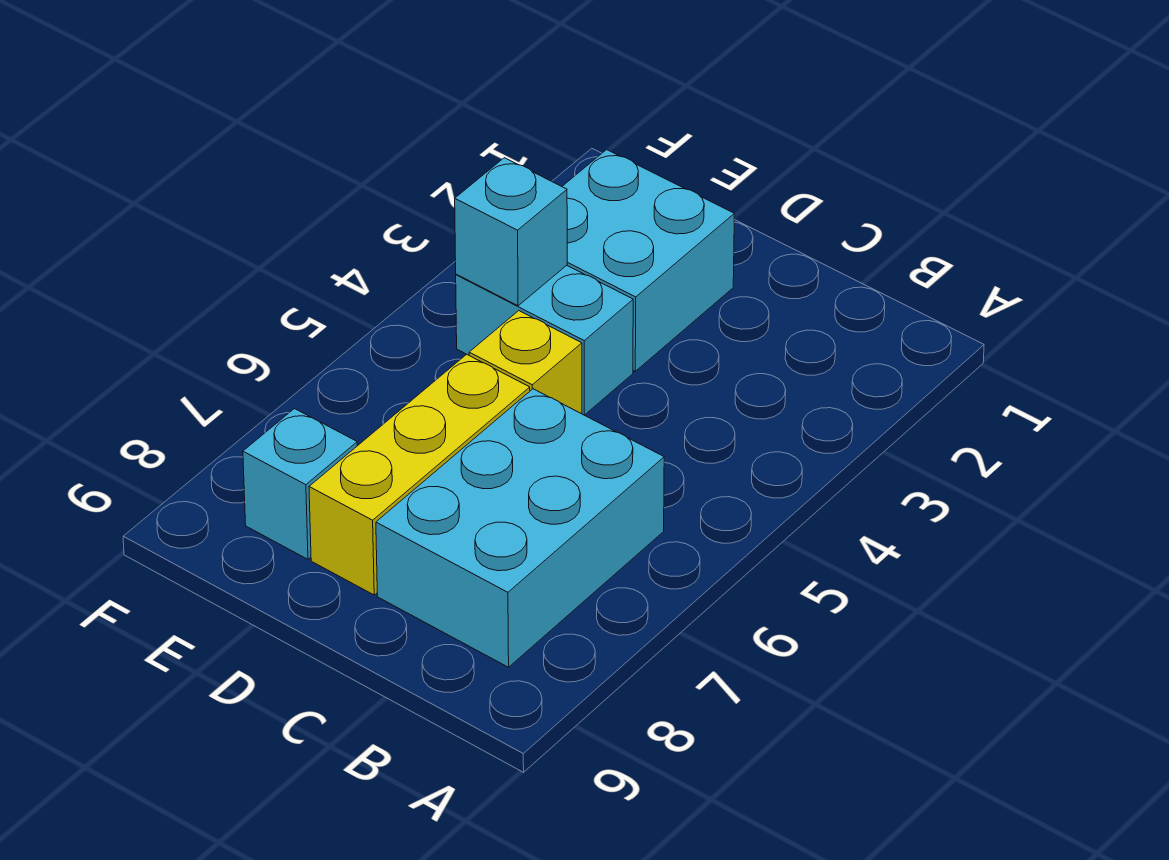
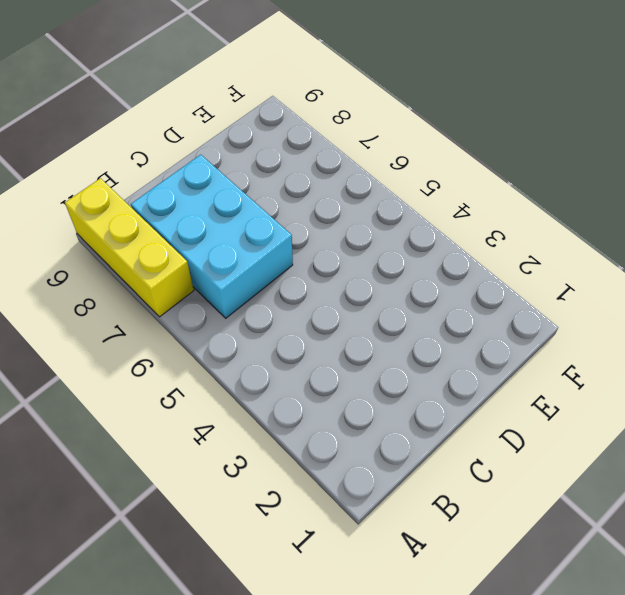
yellow 1x3 brick [65,178,194,317] -> yellow 1x3 brick moved to [309,354,530,595]
none -> cyan 2x2 brick [562,150,734,371]
none -> cyan 1x2 brick [456,265,633,415]

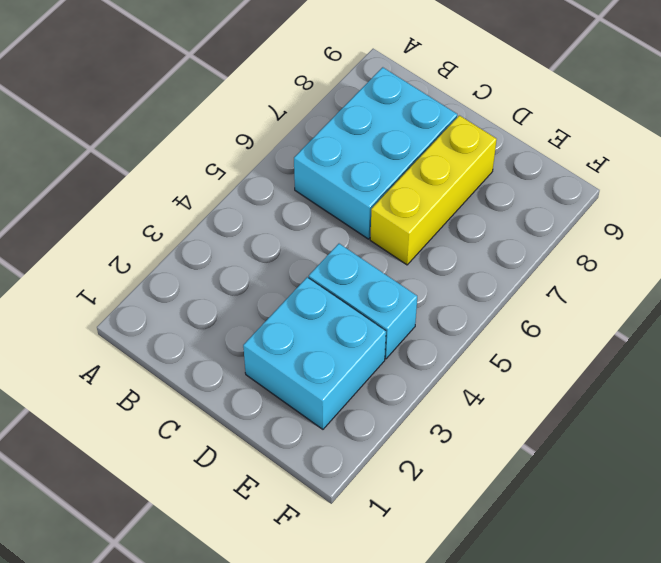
none -> yellow 1x1 brick [469,311,582,414]
none -> cyan 1x1 brick [243,409,357,559]

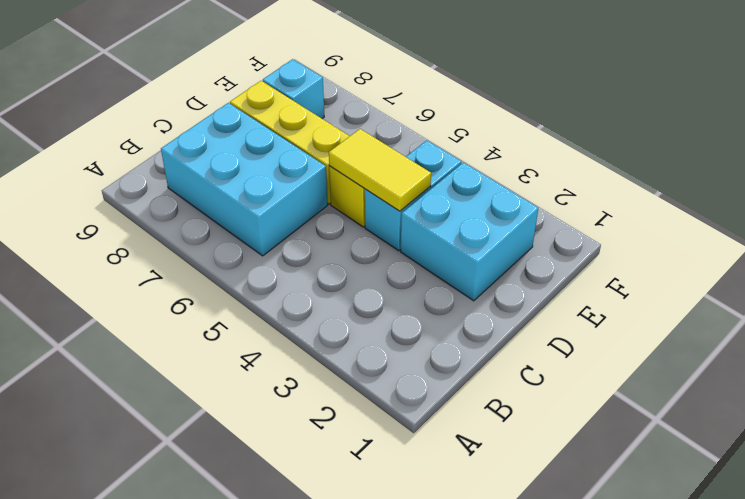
yellow 1x2 tile [329,129,431,211] -> none
none -> cyan 1x1 brick [455,158,567,306]

